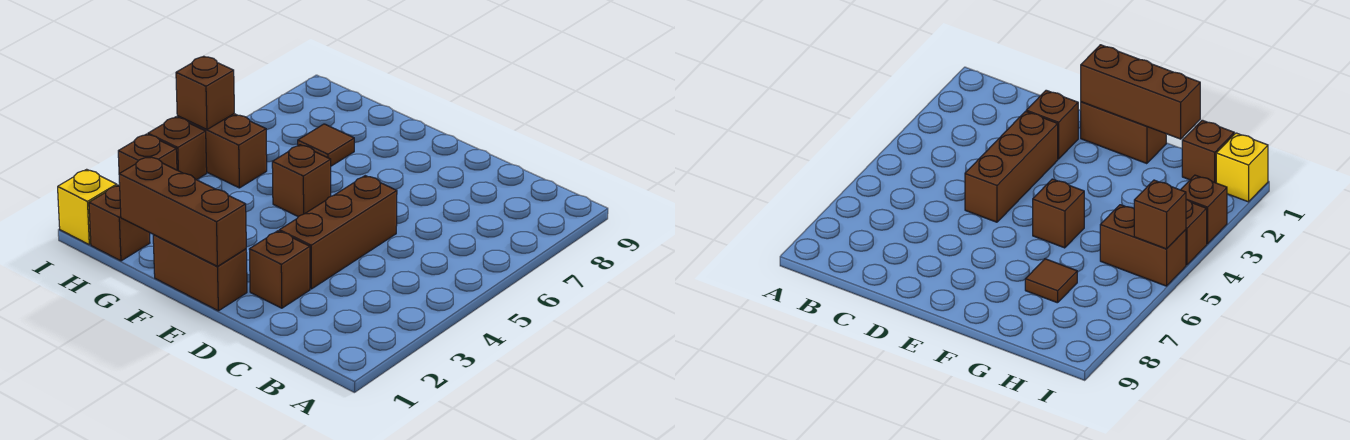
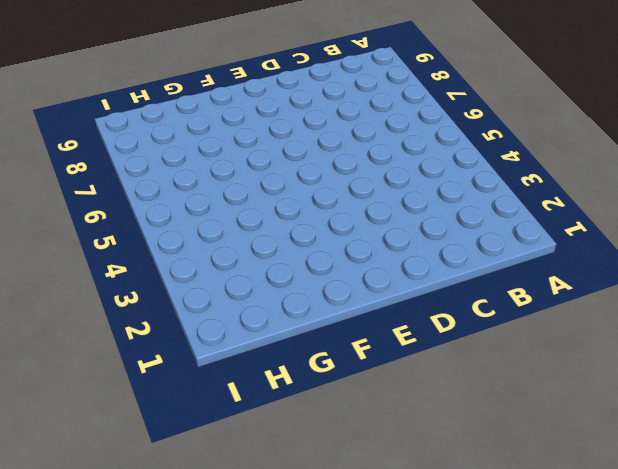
none -> brown 1x1 brick [249,231,310,308]
none -> brown 1x3 brick [279,176,397,289]
none -> brown 1x2 brick [153,235,247,311]

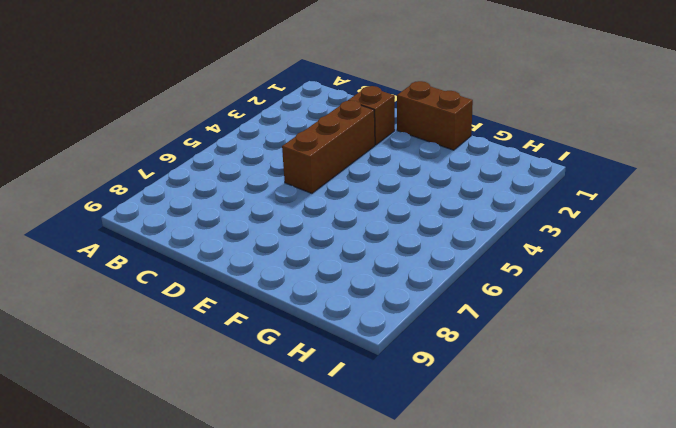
none -> brown 1x1 brick [272,145,331,217]
none -> brown 1x1 tile [298,124,354,166]
none -> brown 1x1 brick [89,185,150,261]

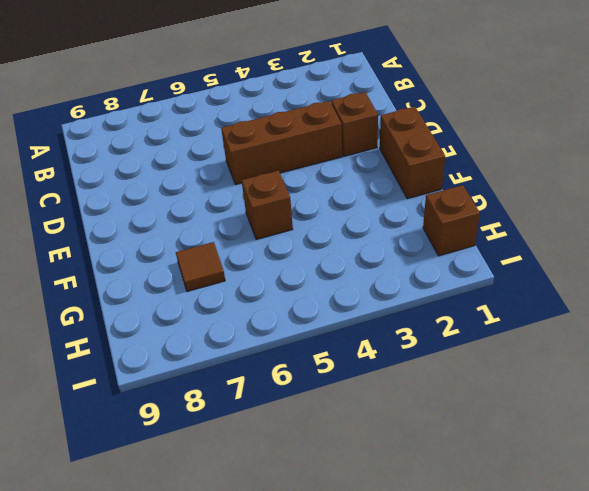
none -> brown 1x2 brick [177,114,267,188]
none -> yellow 1x1 brick [58,169,117,245]
none -> brown 1x1 brick [118,134,177,174]

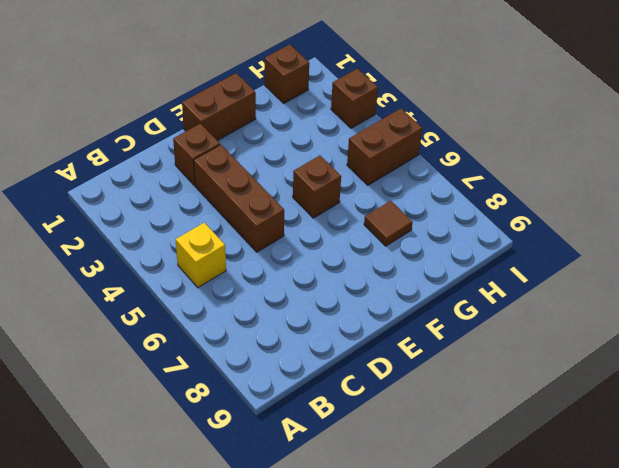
yellow 1x1 brick [176,223,226,288] -> yellow 1x1 brick moved to [58,169,117,245]
none -> brown 1x1 brick [148,117,207,180]
none -> brown 1x3 brick [119,156,246,266]
none -> brown 1x1 brick [176,56,234,129]

